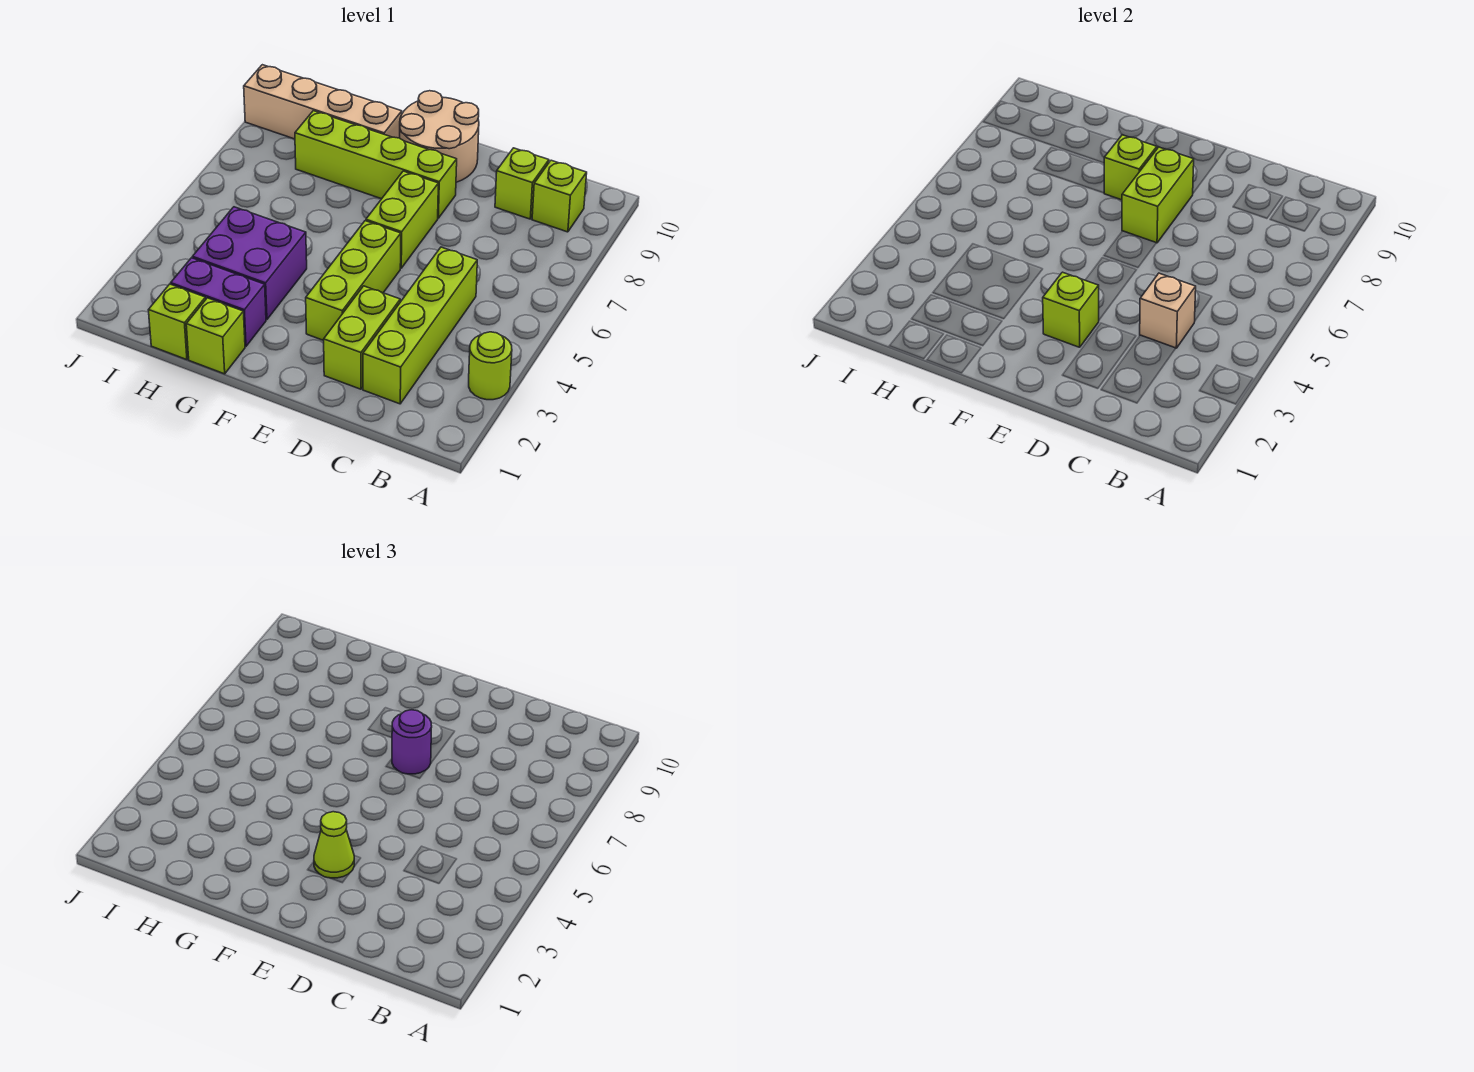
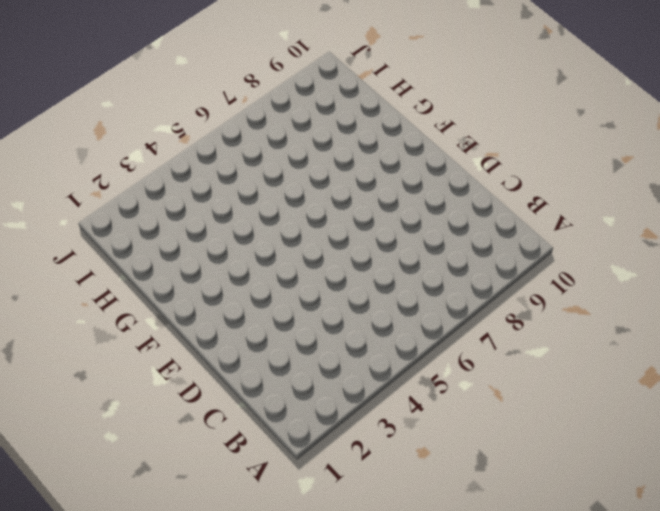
none -> lime 1x1 round brick [469,332,512,400]
none -> lime 1x1 brick [532,160,587,232]
none -> lime 1x4 brick [363,247,477,404]

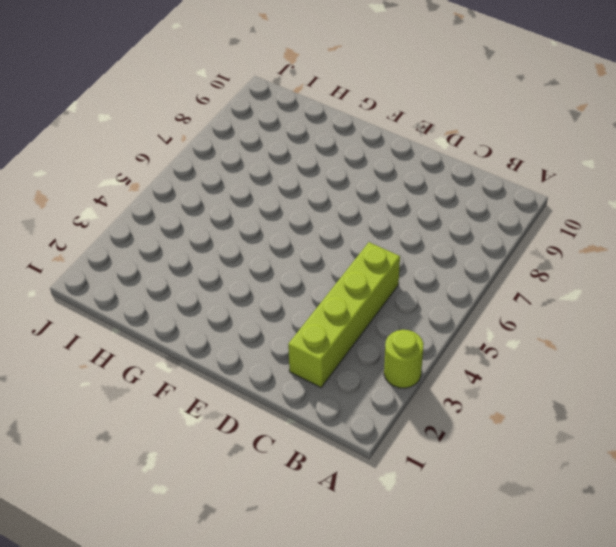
none -> lime 1x1 brick [532,160,587,232]
none -> lime 1x1 brick [495,148,549,219]
none -> lime 1x2 brick [324,286,400,389]

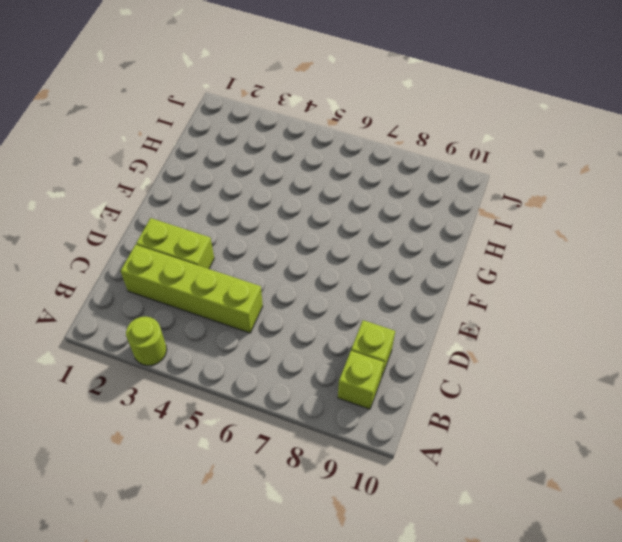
none -> lime 1x3 brick [306,221,401,341]
none -> lime 1x2 brick [366,171,438,268]
none -> lime 1x4 brick [295,111,457,218]

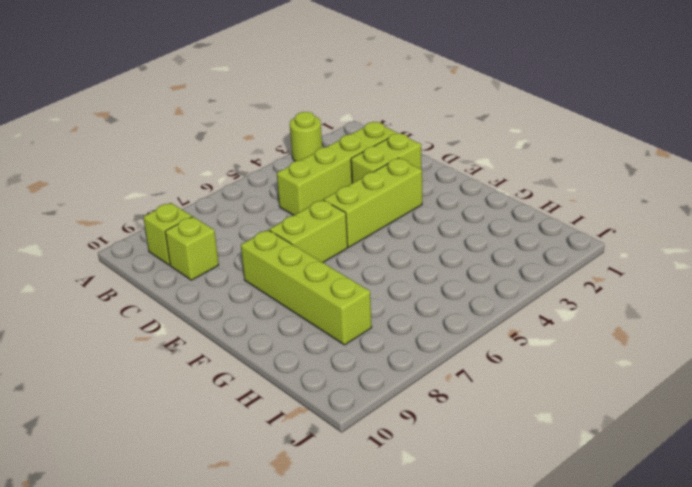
none -> tan 2x2 round brick [400,91,479,182]
none -> lime 1x1 brick [186,298,245,374]
none -> purple 1x2 brick [171,258,266,346]

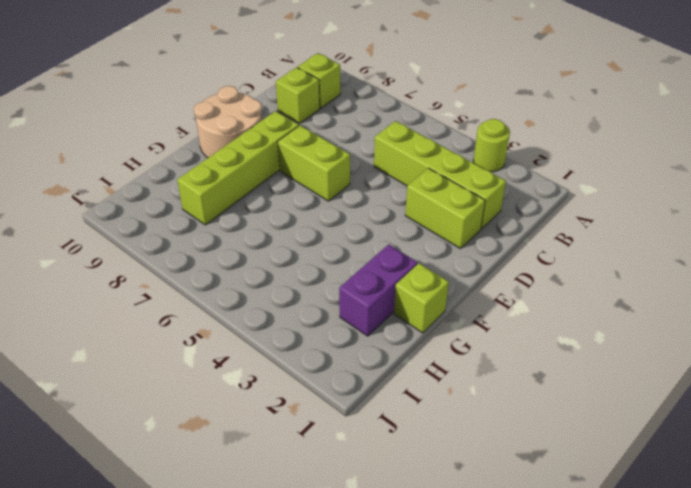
none -> lime 1x3 brick [306,221,401,341]
none -> purple 2x2 brick [193,207,307,320]
none -> tan 1x4 brick [244,65,402,139]

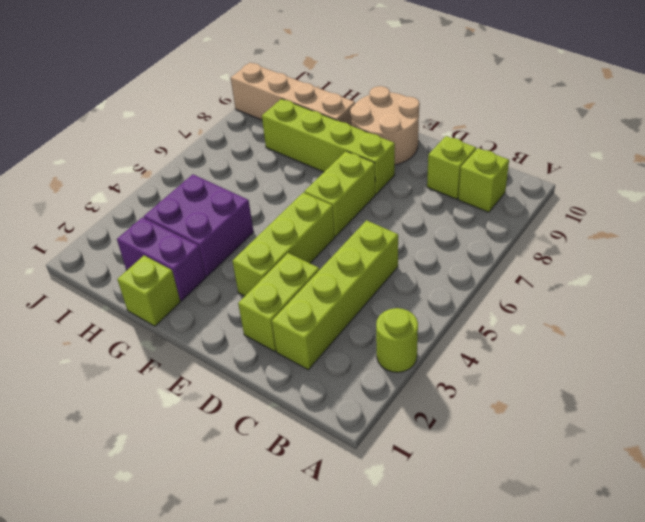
none -> lime 1x1 brick [148,284,206,360]
none -> tan 1x1 brick [1140,273,1196,348]
none -> lime 1x1 brick [1043,272,1099,347]

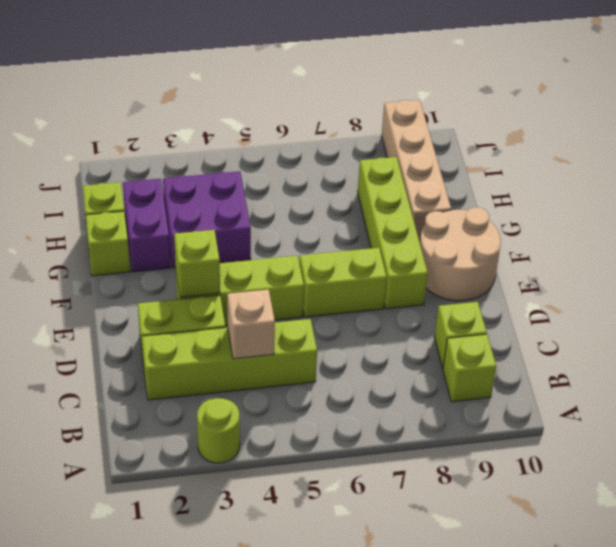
none -> lime 1x2 brick [1122,147,1194,243]
none -> lime 1x1 brick [1104,135,1157,200]
none -> lime 1x1 cone [314,812,354,878]

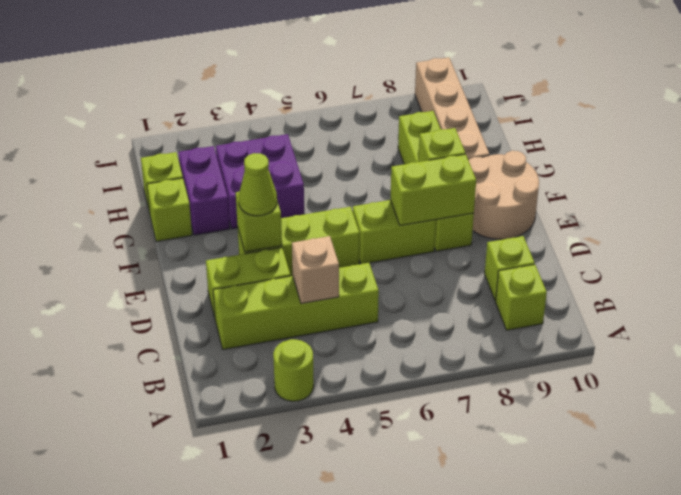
none -> purple 1x1 round brick [392,710,432,774]

